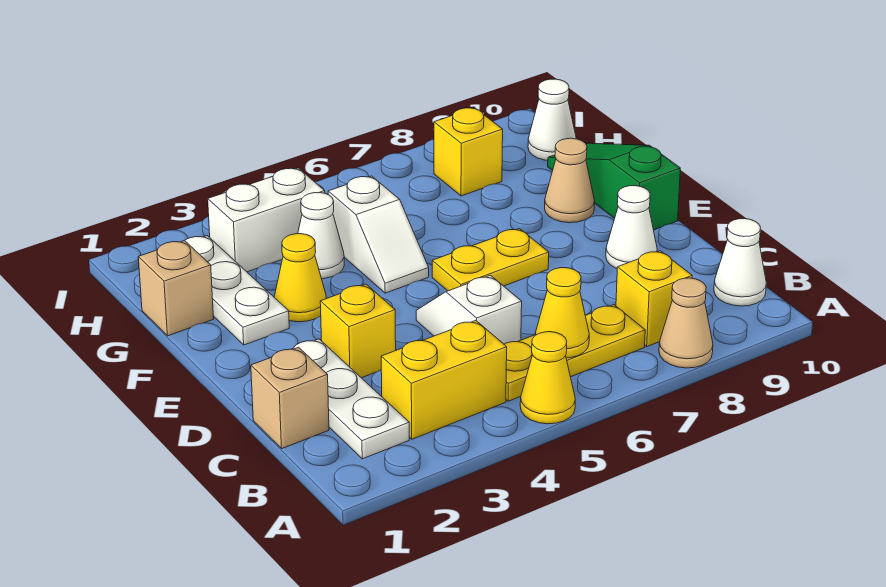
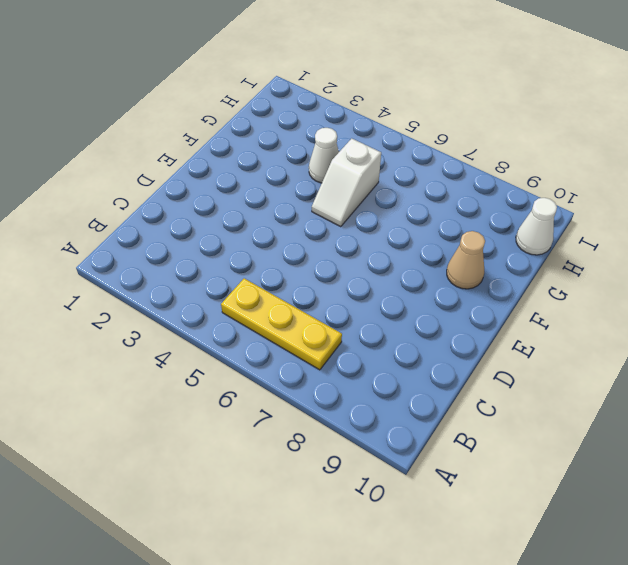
none -> yellow 1x1 cone [520,332,575,424]
none -> tan 1x1 cone [659,278,713,368]
none -> white 1x3 plate [292,339,409,459]

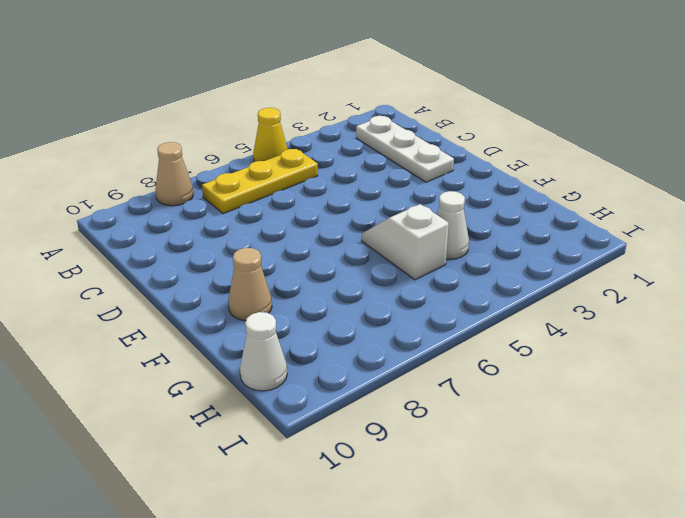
none -> yellow 1x2 brick [381,320,507,439]
none -> yellow 1x1 brick [616,251,692,346]
none -> white 1x1 cone [714,219,766,306]

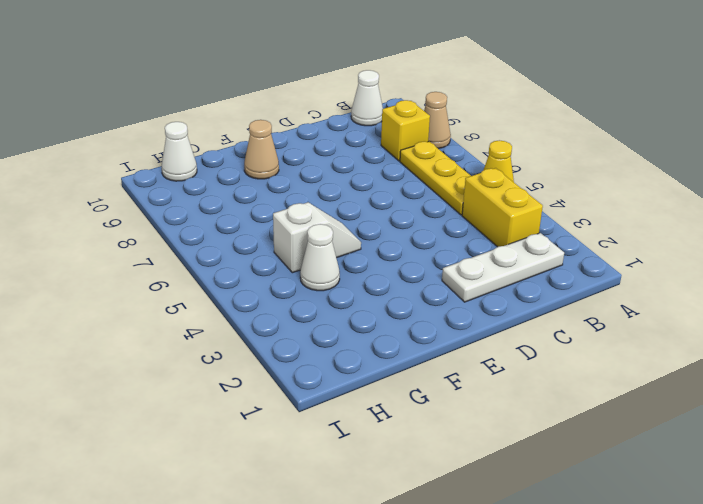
none -> tan 1x1 brick [251,347,329,448]
none -> white 1x2 slope [416,275,522,344]
none -> yellow 1x1 brick [320,284,396,378]

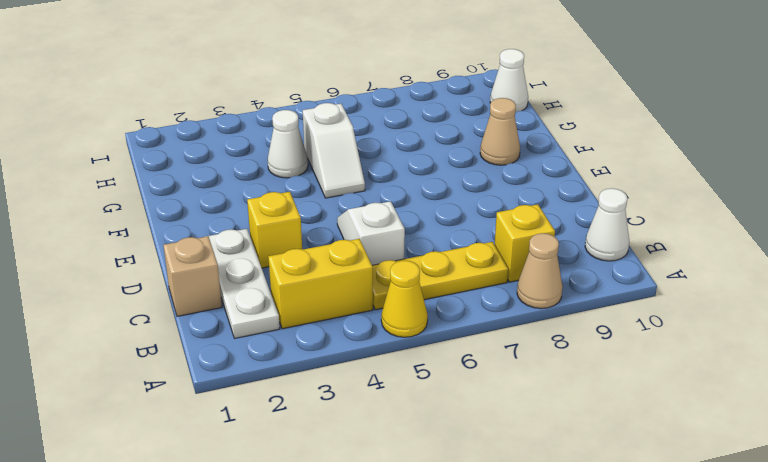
none -> white 1x1 cone [606,186,657,269]
none -> yellow 1x2 plate [432,229,549,291]
none -> green 1x3 slope [548,143,680,230]

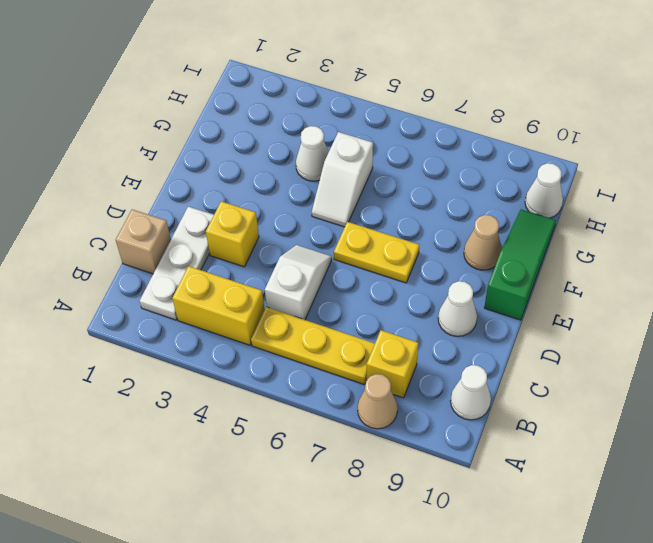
none -> yellow 1x1 cone [520,332,575,424]
none -> white 1x3 plate [184,236,289,345]
none -> yellow 1x1 cone [274,234,326,322]

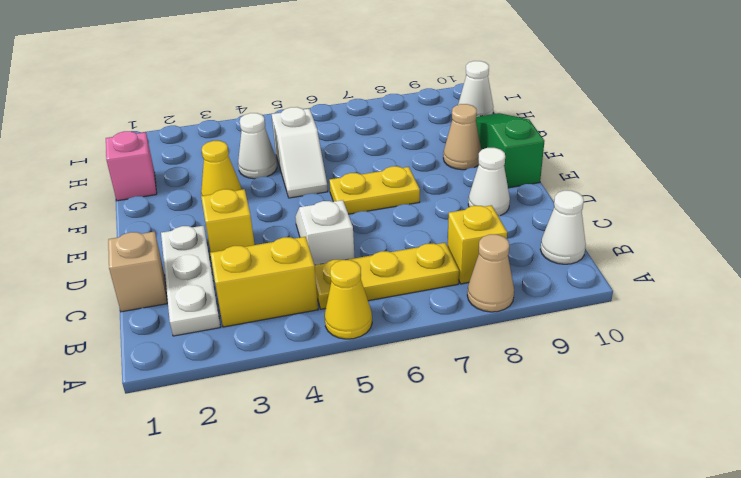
pink 1x1 brick [106,131,157,201] -> tan 1x1 brick [138,241,214,336]
none -> white 1x3 plate [184,236,289,345]
none -> white 1x2 brick [208,168,325,272]
none -> yellow 1x1 brick [434,108,503,196]

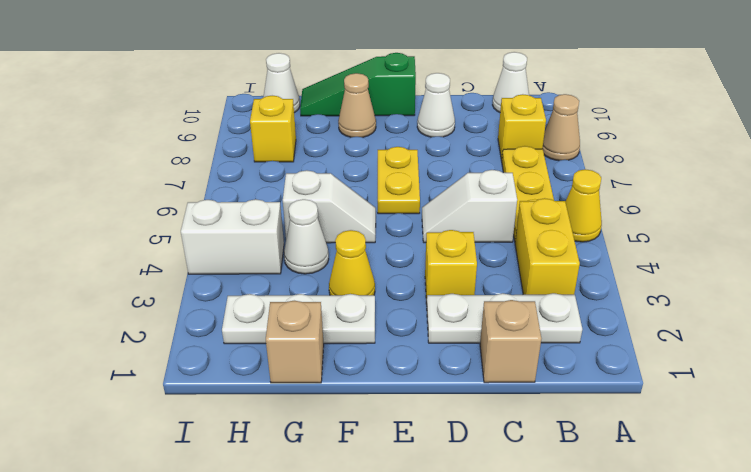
white 1x2 brick [181,199,284,274] -> white 1x2 brick turned to [208,168,325,272]
none -> yellow 1x1 cone [535,268,589,358]

